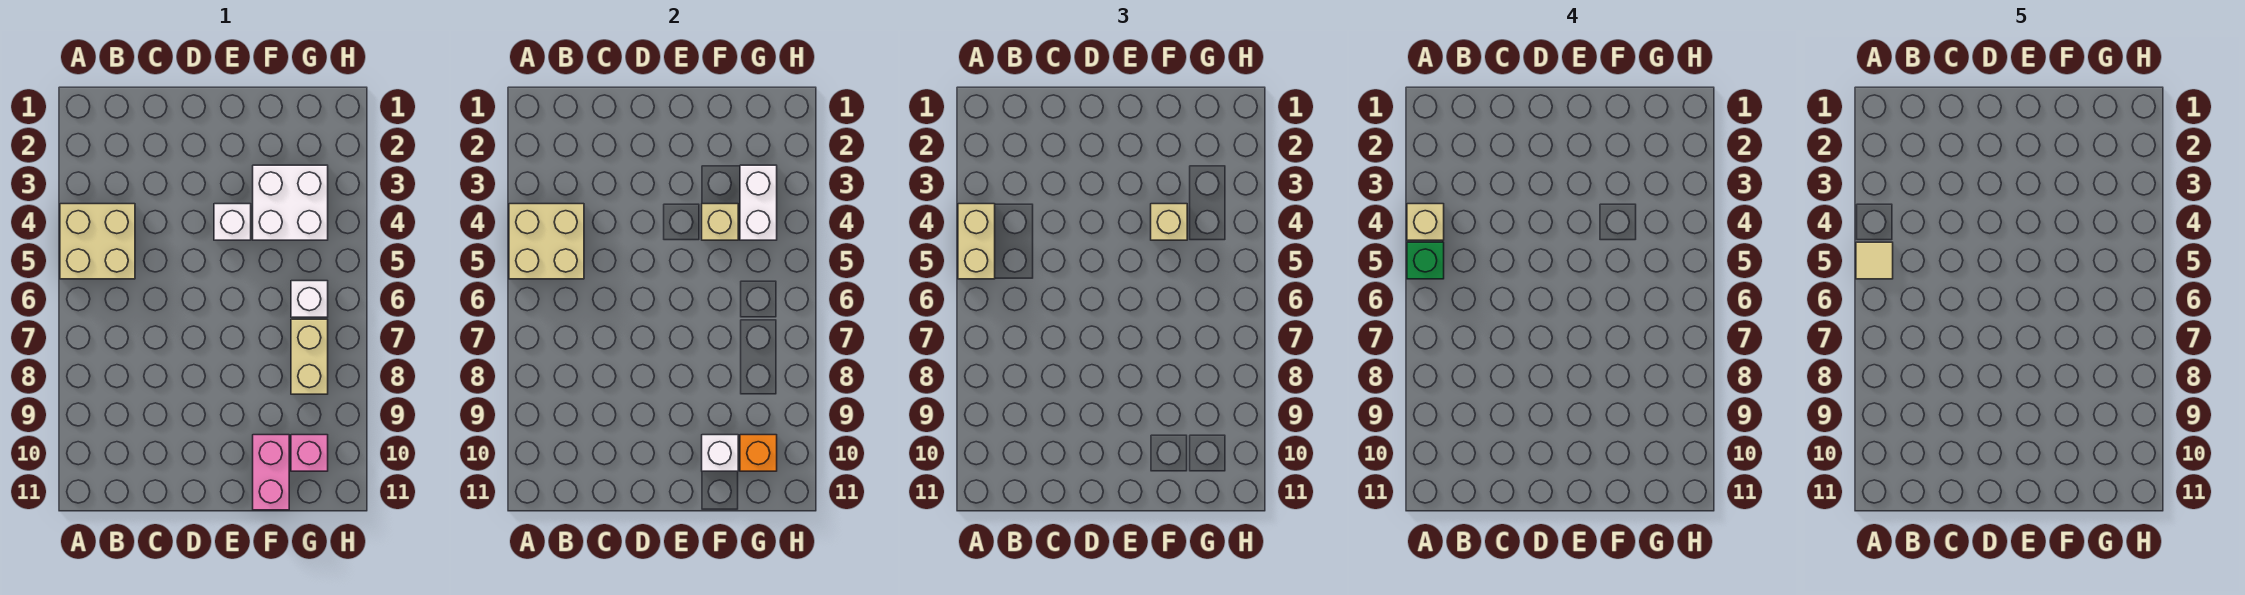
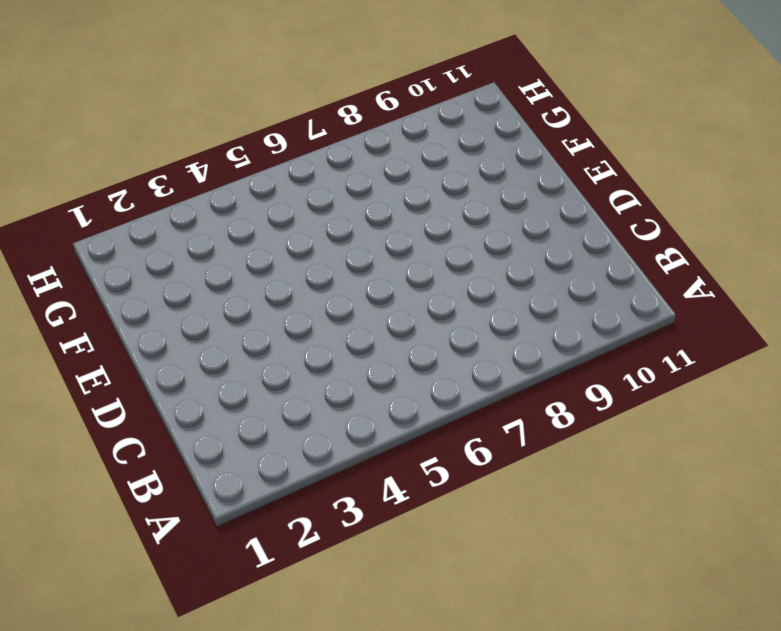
none -> tan 2x2 brick [60,204,135,279]
none -> white 1x1 brick [214,204,251,240]
none -> white 2x2 brick [253,165,328,240]

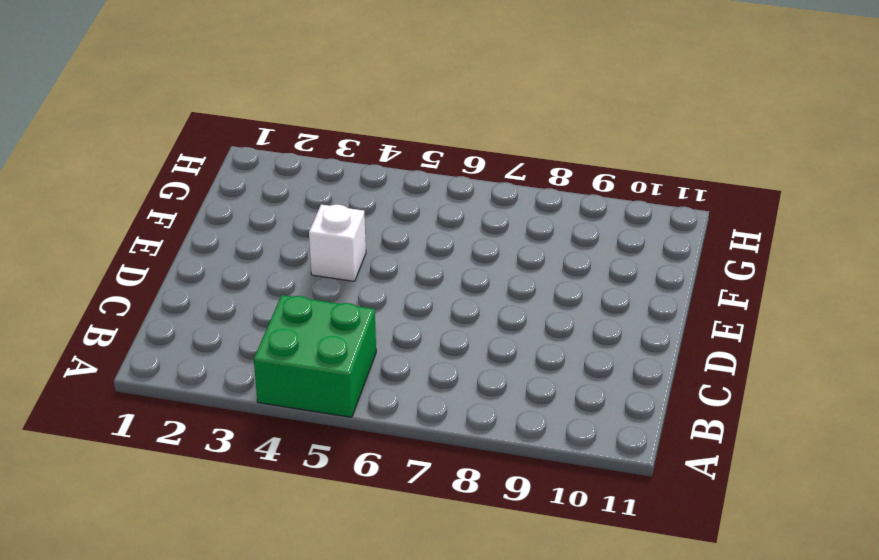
green 2x2 brick [254,295,376,417] -> tan 2x2 brick [60,204,135,279]
none -> white 2x2 brick [253,165,328,240]
none -> pink 1x2 brick [253,435,289,510]
none -> white 1x1 brick [291,281,328,317]

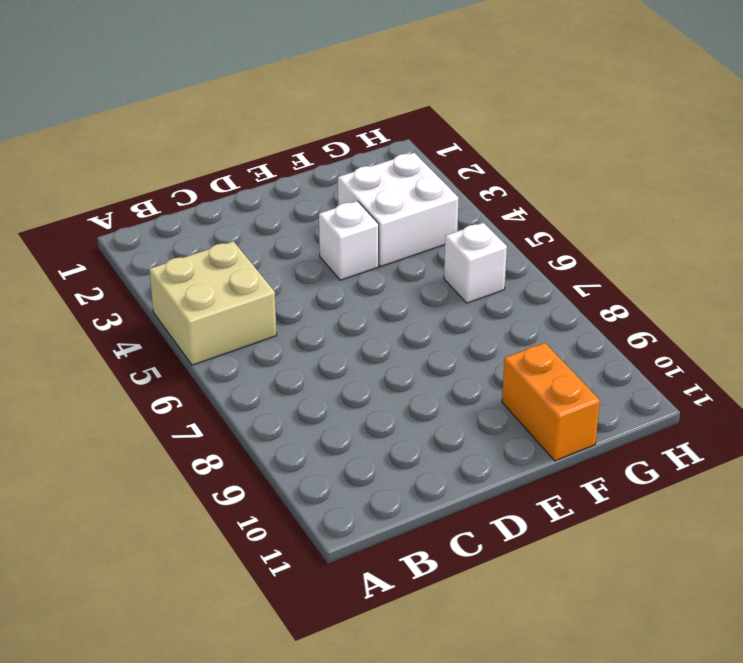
orange 1x2 brick [502,343,600,461] -> pink 1x2 brick [253,435,289,510]
none -> tan 1x2 brick [291,319,328,394]
none -> pink 1x1 brick [291,435,328,471]
none -> tan 2x2 brick [509,204,584,279]

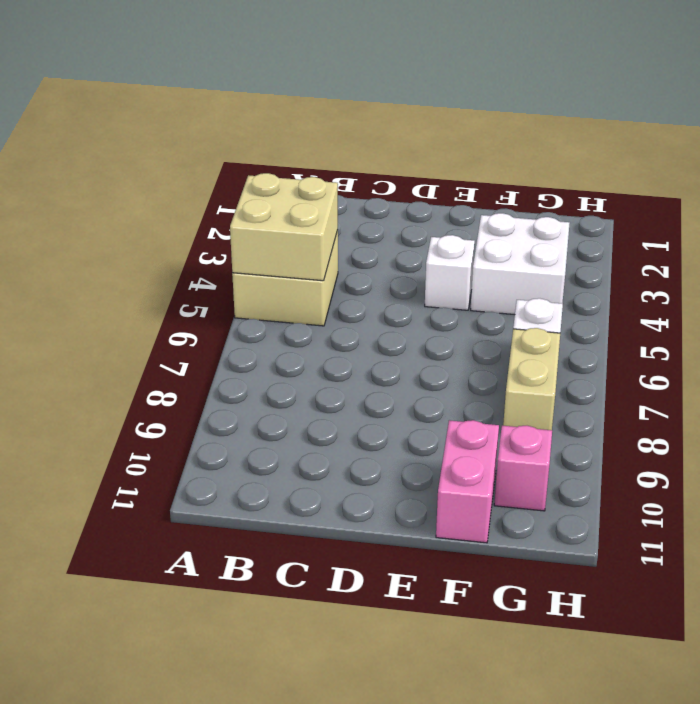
none -> tan 1x1 brick [702,204,738,240]
none -> white 1x1 brick [702,435,738,471]
none -> white 1x2 brick [740,165,777,240]

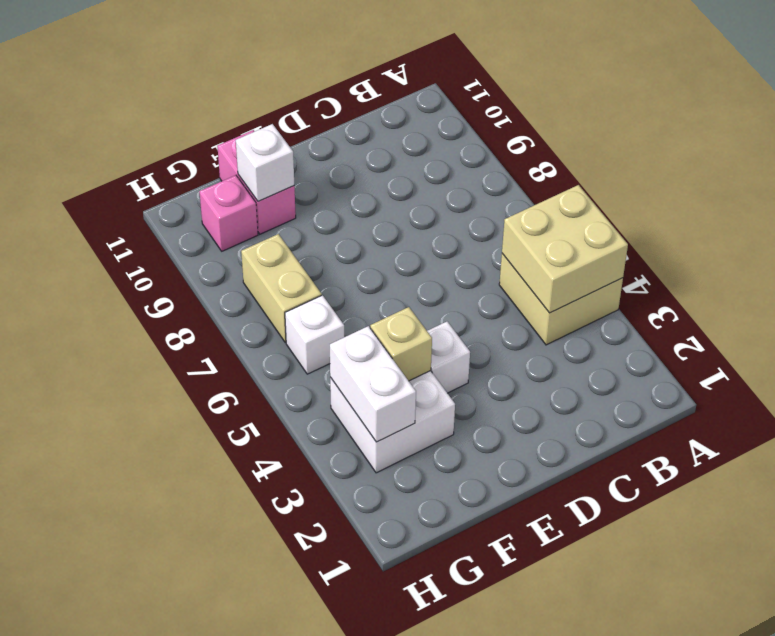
none -> orange 1x1 brick [740,435,777,471]
none -> tan 1x2 brick [958,204,995,279]
none -> tan 1x1 brick [1151,204,1187,240]

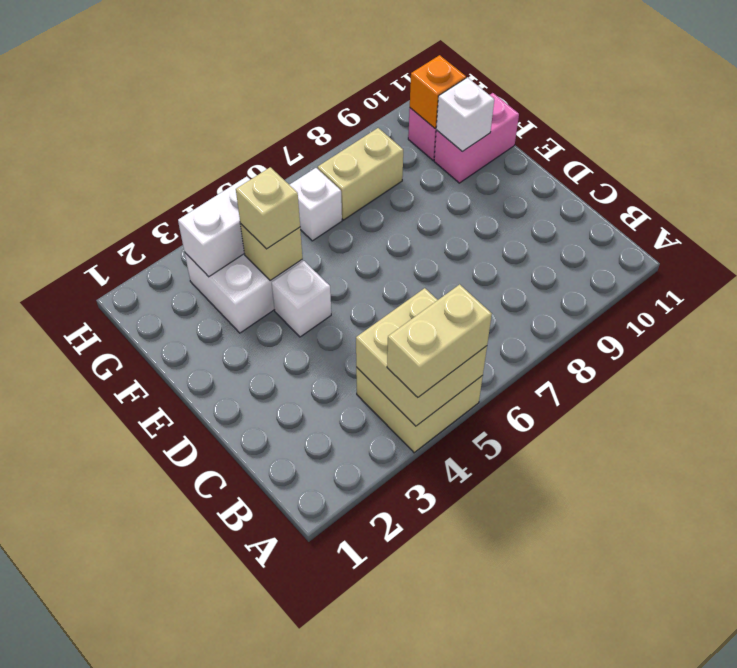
none -> tan 1x1 brick [1407,204,1444,240]
none -> green 1x1 brick [1407,242,1444,279]
none -> tan 1x1 tile [1856,242,1893,279]

